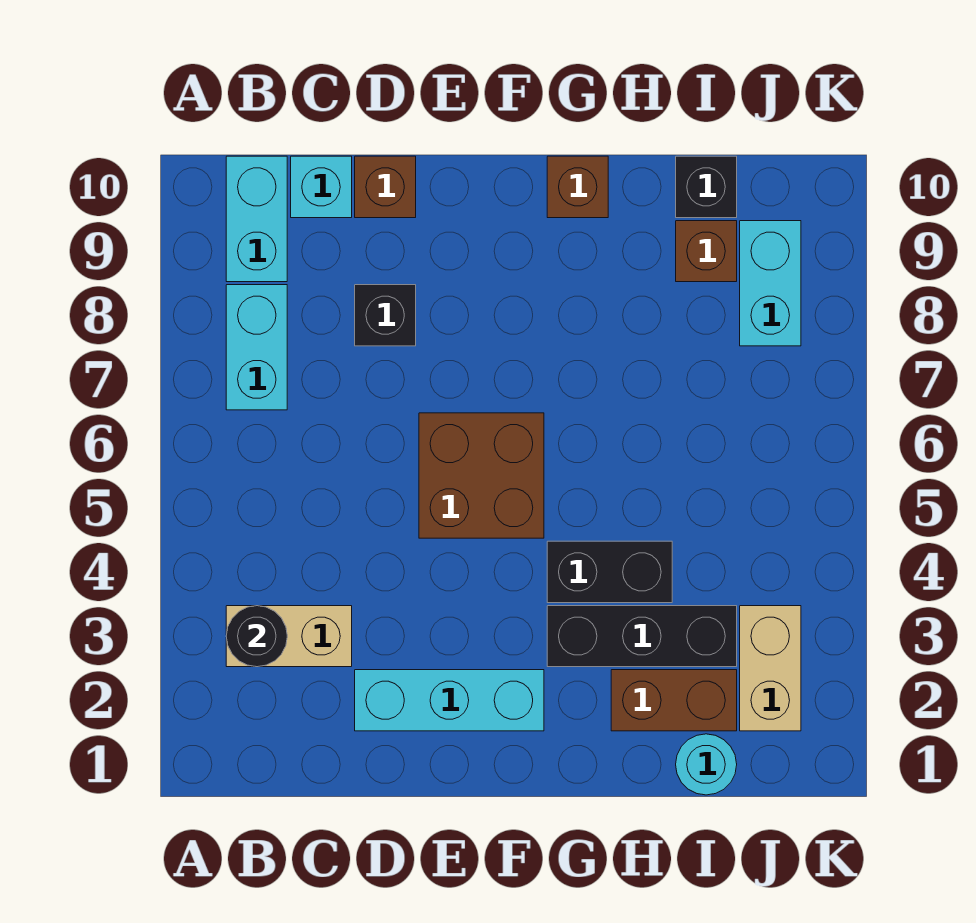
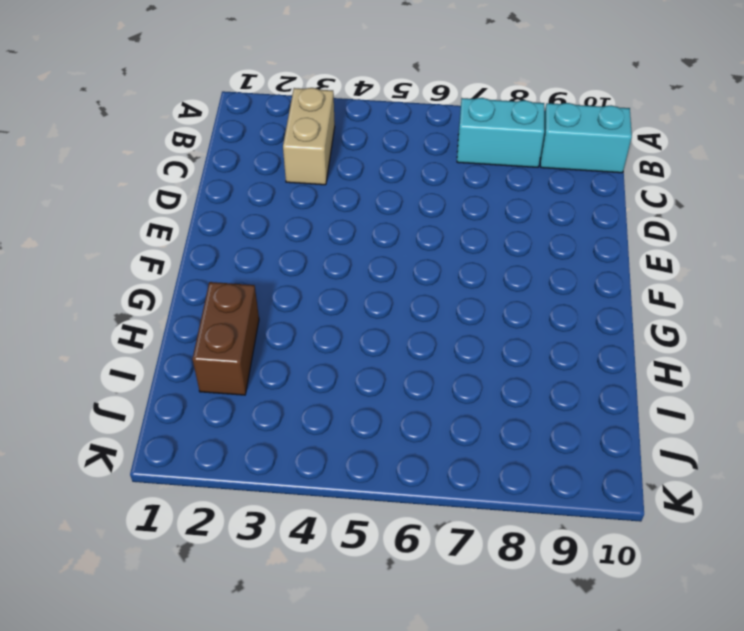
none -> cyan 1x1 brick [291,156,352,218]
none -> cyan 1x3 brick [355,670,544,731]
none -> black 1x1 brick [355,285,416,346]

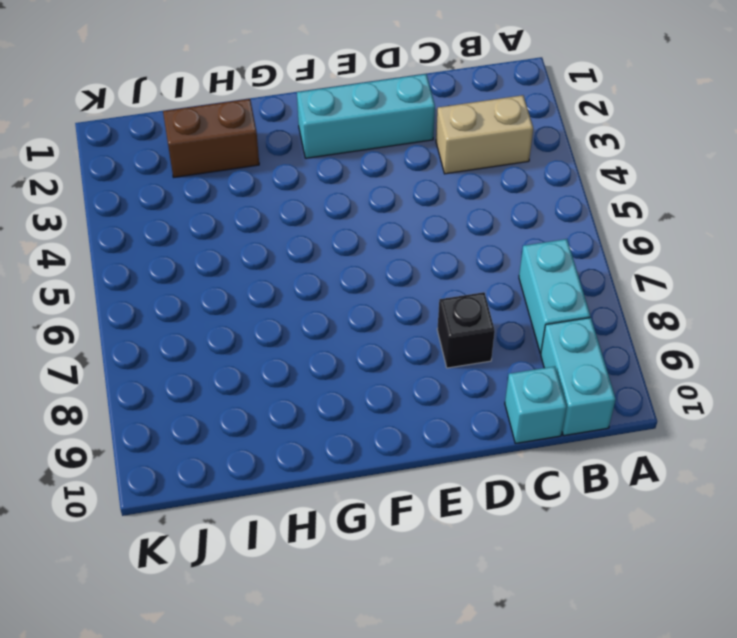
none -> brown 1x1 brick [355,156,416,218]
none -> brown 2x2 brick [419,413,544,538]
none -> black 1x3 brick [547,606,737,667]

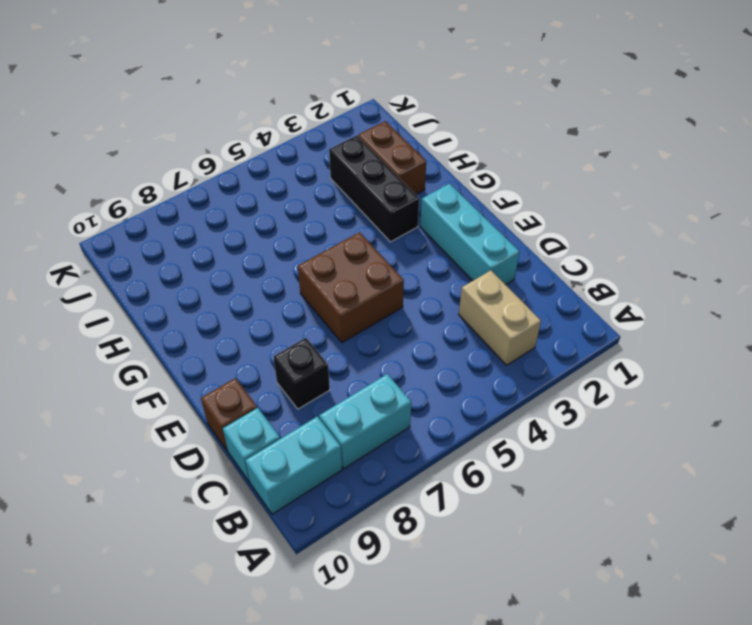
none -> black 1x2 brick [547,541,672,603]
none -> brown 1x1 brick [547,156,608,218]
none -> cyan 1x1 round brick [676,734,737,795]

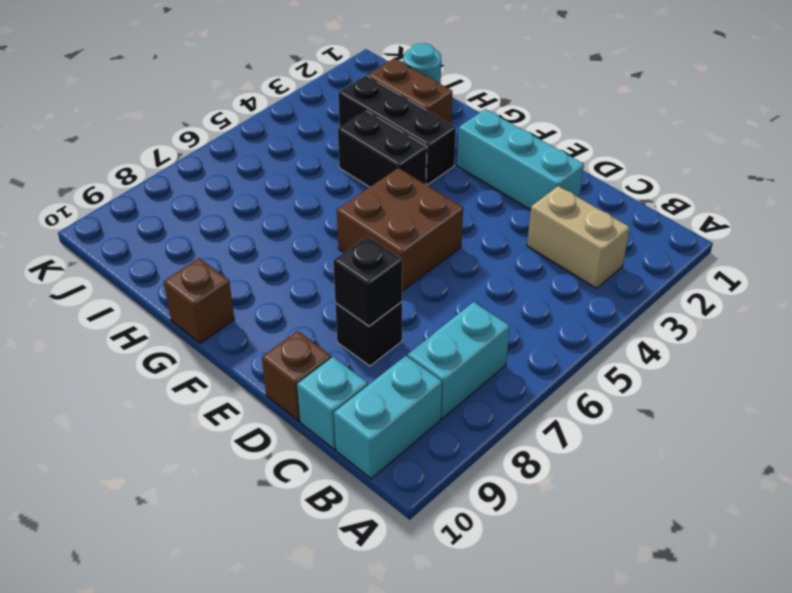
black 1x1 brick [333,236,402,326] -> black 1x1 brick moved to [676,156,737,218]
none -> brown 1x1 brick [676,221,737,282]
none -> tan 1x2 brick [740,606,801,731]
none -> cyan 1x2 brick [740,221,801,346]

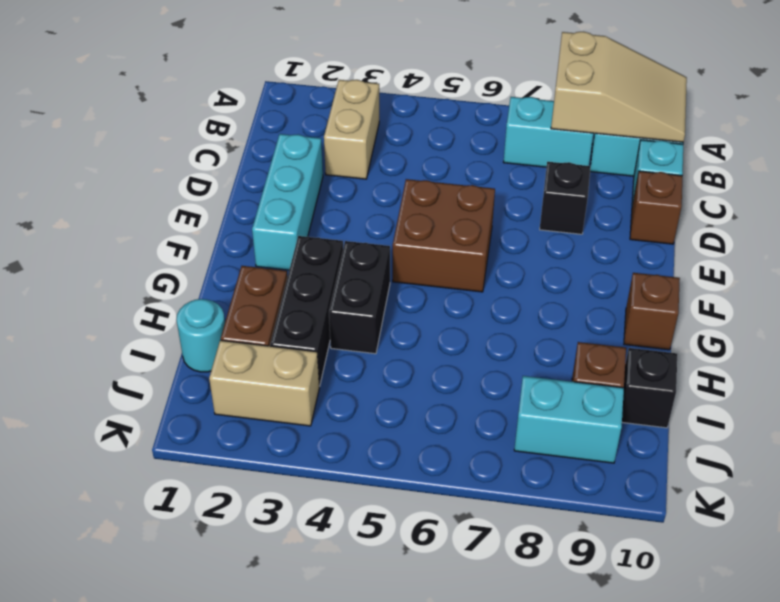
tan 2x3 slope [551,32,687,142] -> none
none -> black 1x1 round brick [226,606,287,667]

